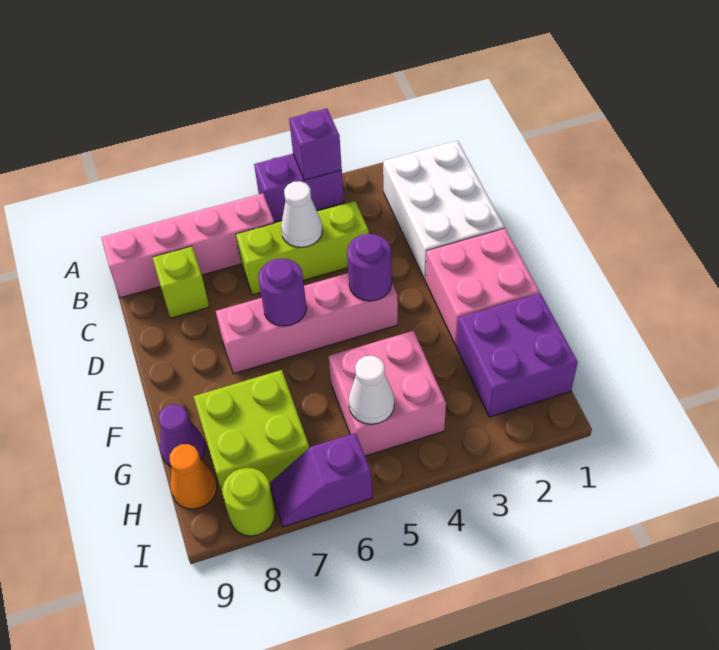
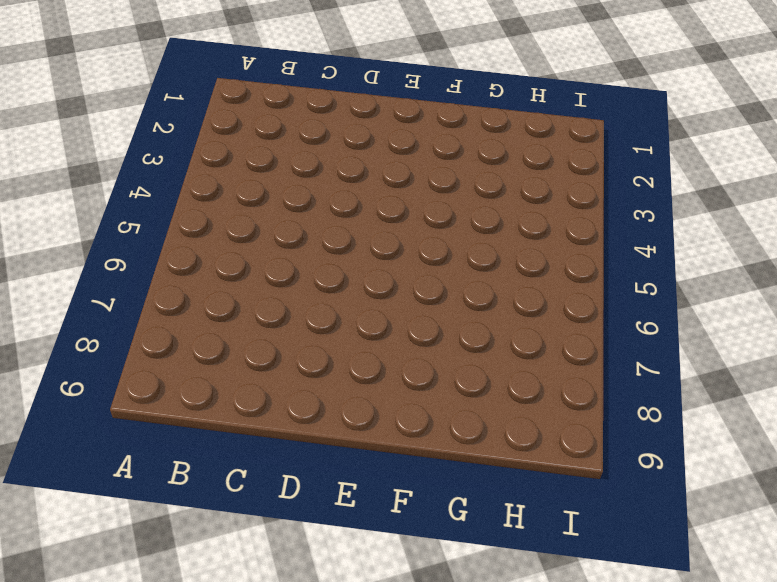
none -> purple 1x2 brick [254,154,344,222]
none -> white 2x3 brick [383,141,504,281]
none -> pink 1x4 brick [101,193,274,298]

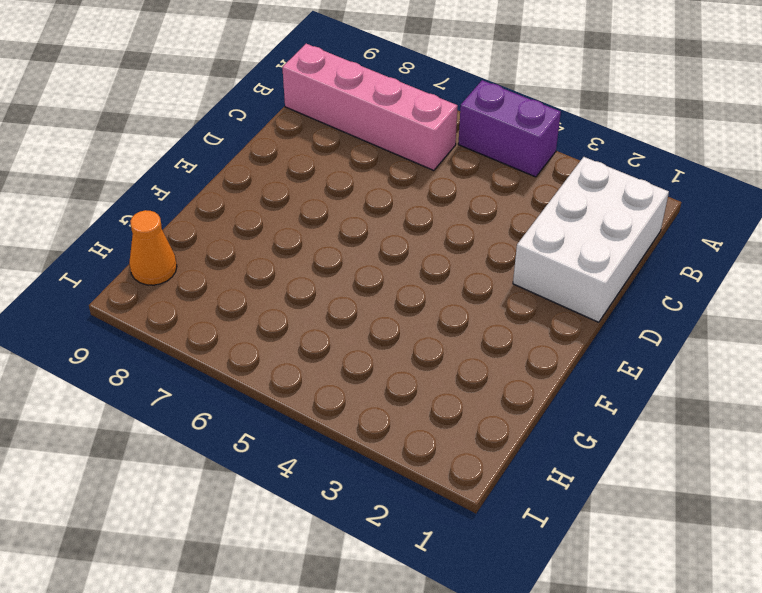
none -> lime 1x3 brick [236,201,369,295]
none -> lime 1x1 brick [152,246,209,318]
none -> pink 2x2 brick [426,228,539,346]

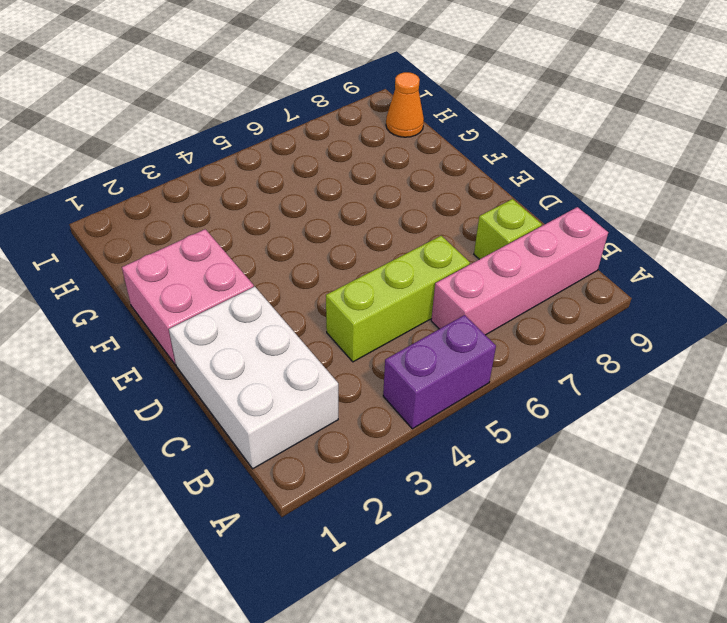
none -> pink 1x4 brick [216,273,398,374]
none -> purple 2x2 brick [457,293,578,417]
none -> pink 2x2 brick [329,331,446,456]

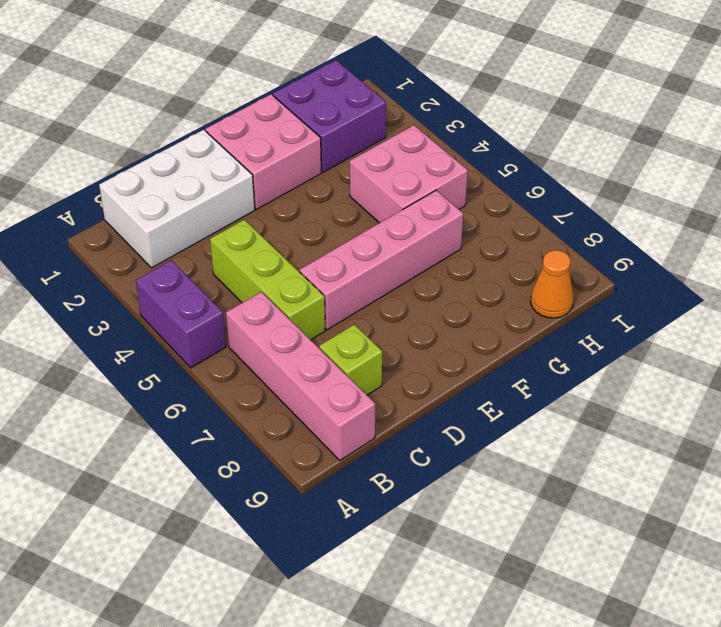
pink 1x4 brick [300,190,463,330] -> pink 1x4 brick turned to [216,273,398,374]
none -> lime 2x2 brick [194,370,309,495]
none -> purple 1x1 cone [159,404,205,466]
none -> purple 1x2 slope [269,433,372,527]

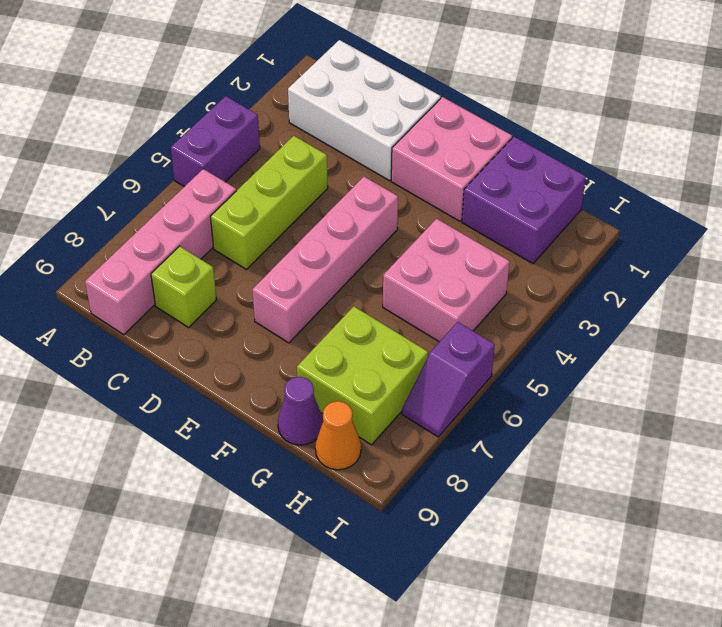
none -> lime 1x1 round brick [222,468,275,536]
none -> purple 1x1 brick [289,108,342,180]
none -> white 1x1 cone [281,181,322,247]

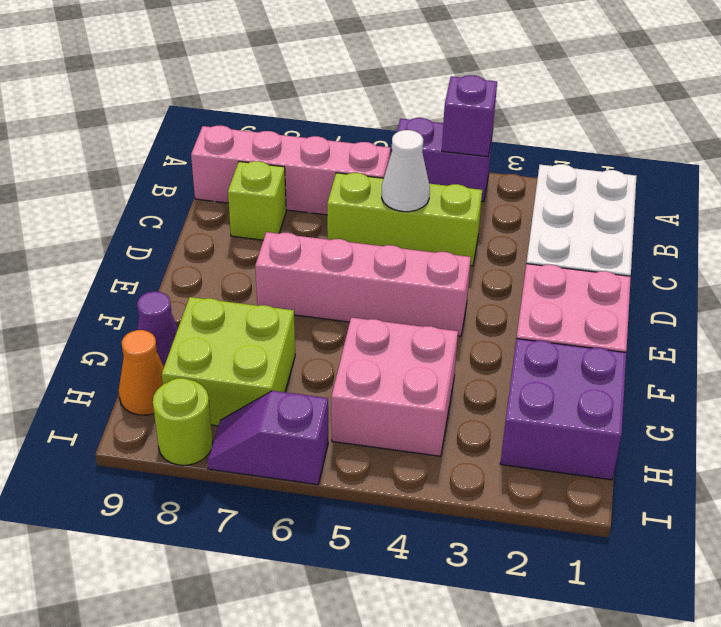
none -> purple 1x1 round brick [347,234,392,301]
none -> purple 1x1 round brick [258,258,307,326]
none -> white 1x1 cone [349,356,394,424]

